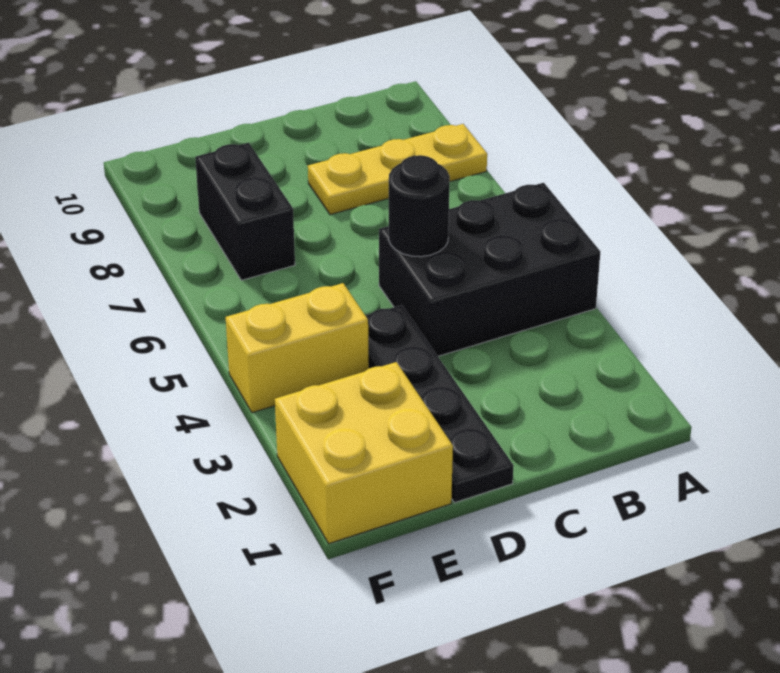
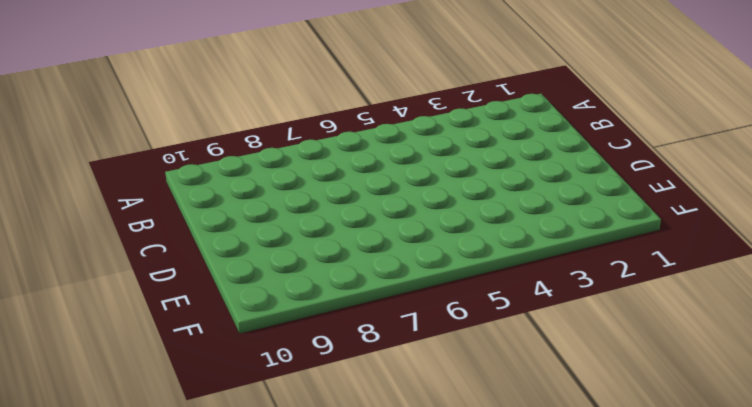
none -> black 2x3 brick [379,183,600,356]
none -> yellow 1x3 plate [308,124,487,215]

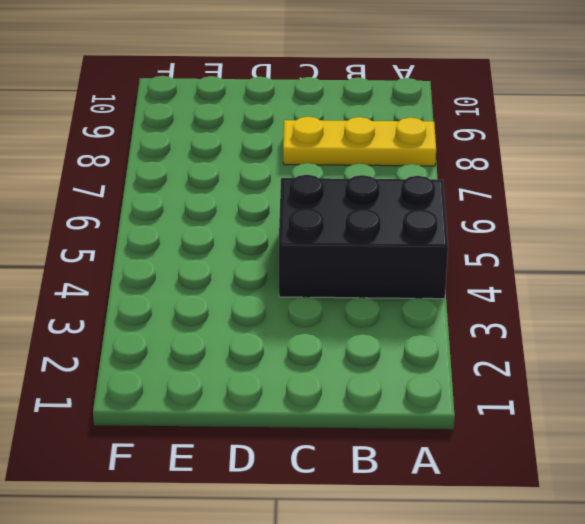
none -> black 1x4 plate [366,305,514,503]
none -> yellow 2x2 brick [275,362,453,544]

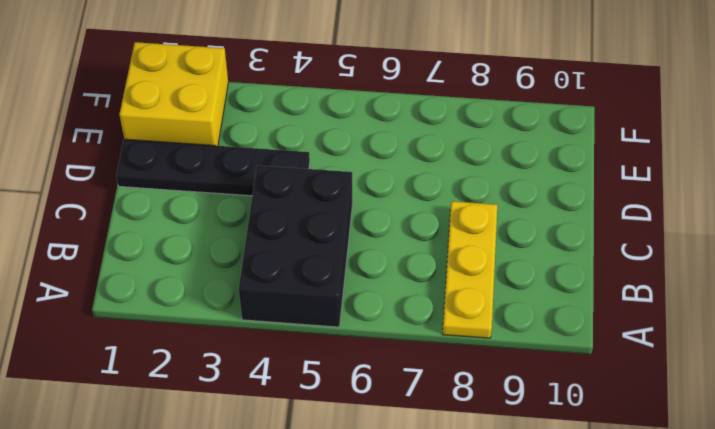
none -> yellow 1x2 brick [226,283,369,413]
none -> black 1x2 brick [195,143,295,280]

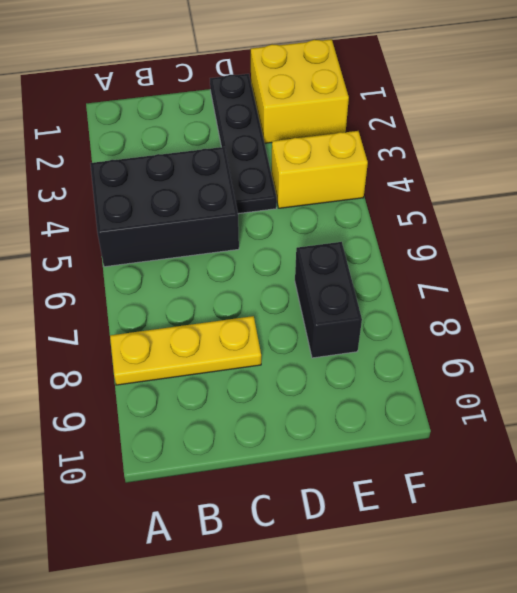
none -> black 1x1 round brick [389,155,450,257]

